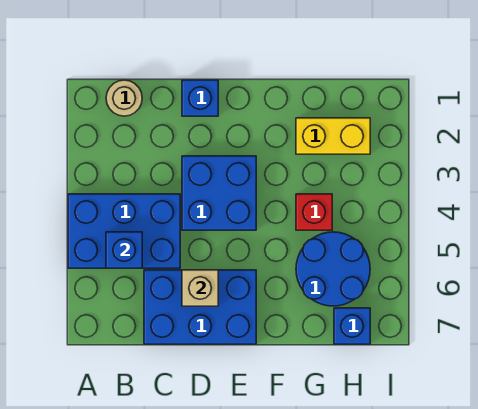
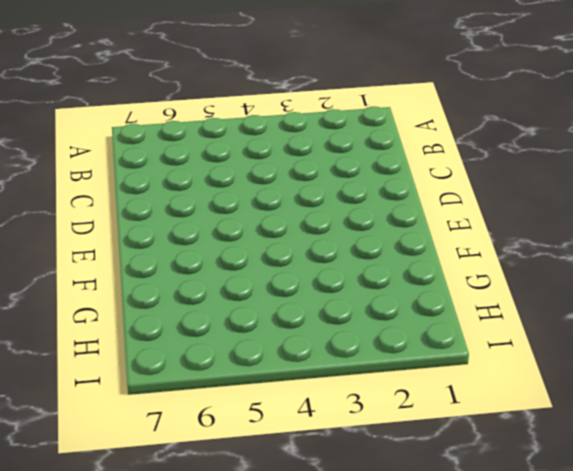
none -> blue 2x3 brick [68,194,180,268]
none -> tan 1x1 round brick [106,80,142,116]

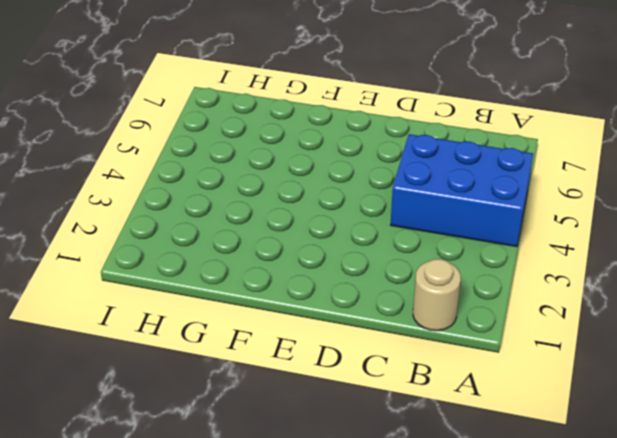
none -> blue 2x3 brick [144,270,256,344]
none -> blue 1x1 brick [182,80,218,116]

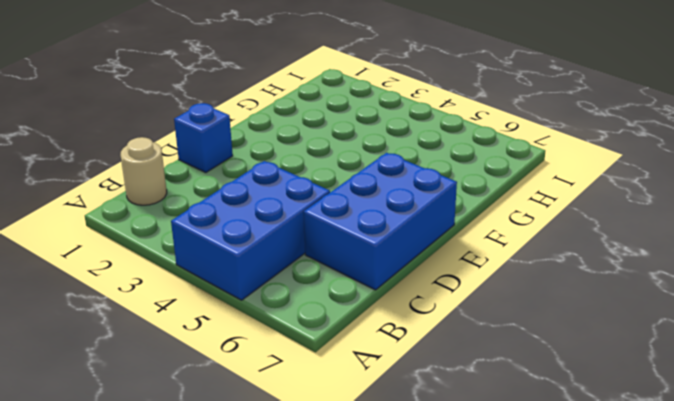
none -> blue 2x2 brick [182,156,256,230]
none -> yellow 1x2 brick [296,118,370,154]

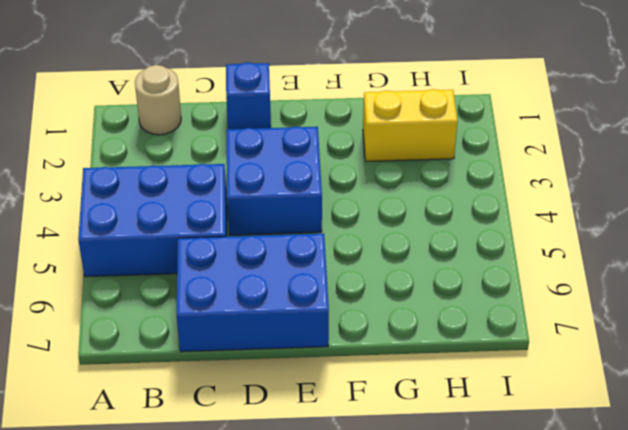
none -> red 1x1 brick [296,194,332,230]
none -> blue 2x2 round brick [296,232,370,306]

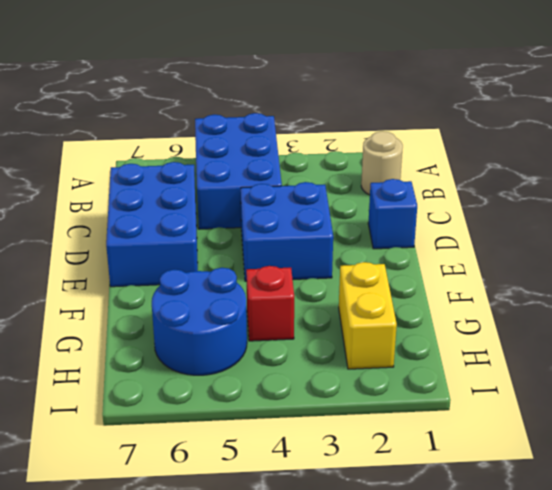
none -> blue 1x1 brick [334,308,370,344]
none -> blue 1x1 brick [106,232,142,268]

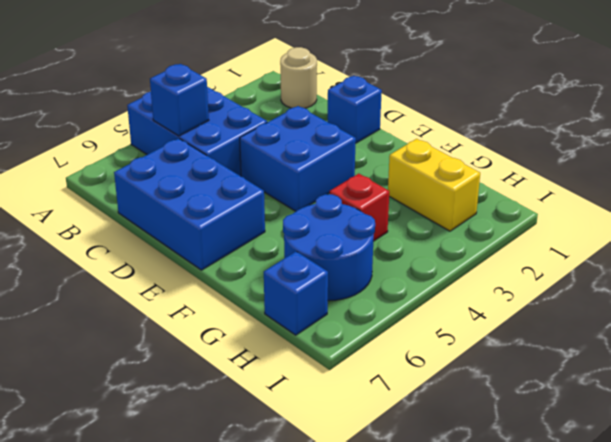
none -> tan 1x1 brick [182,270,218,306]

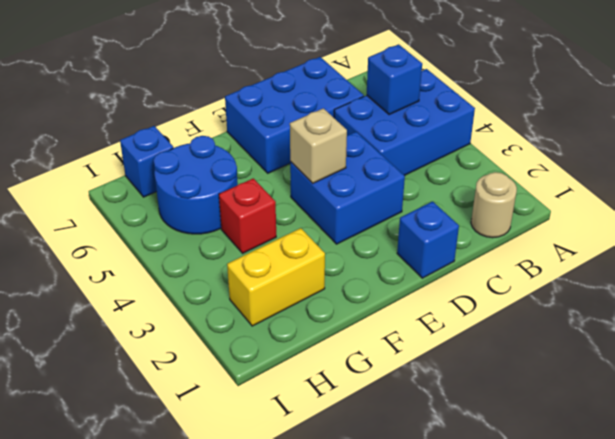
tan 1x1 brick [290,108,347,183] -> tan 1x1 brick moved to [182,270,218,306]

